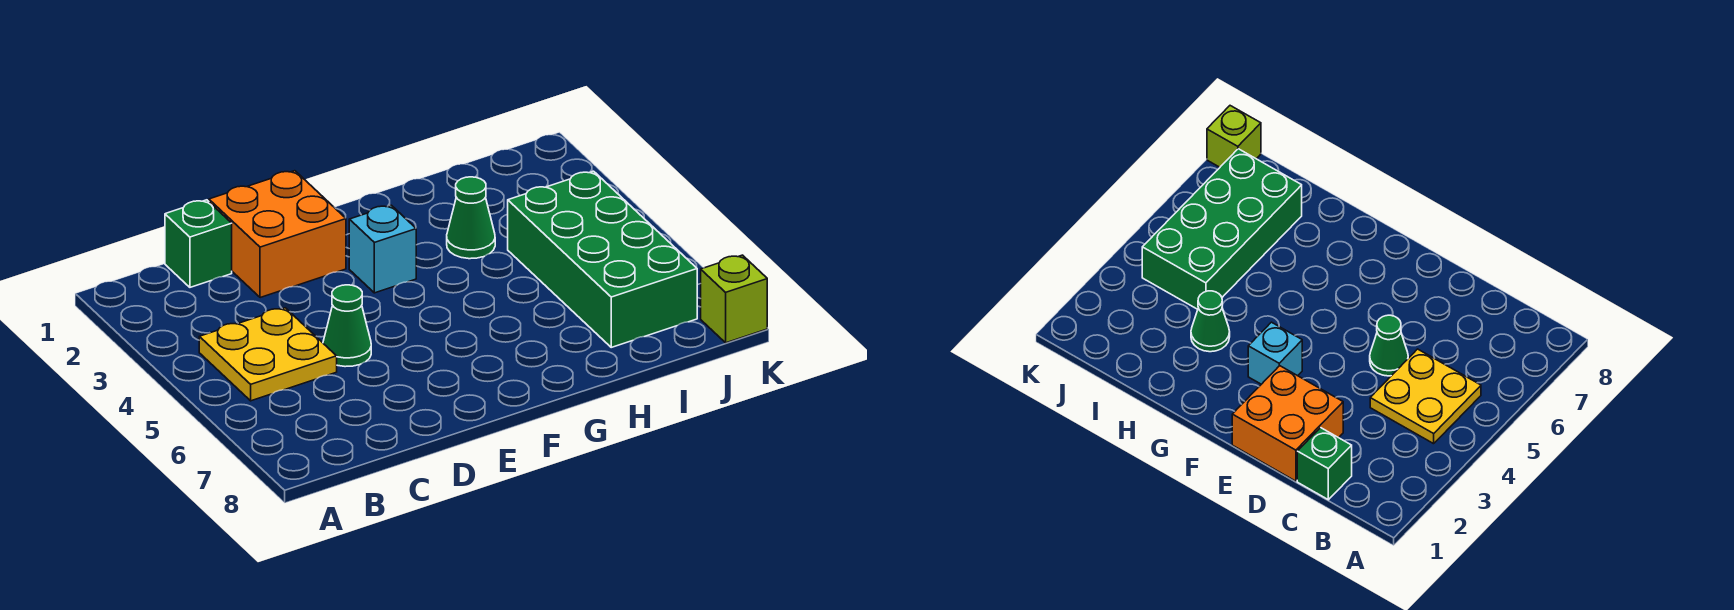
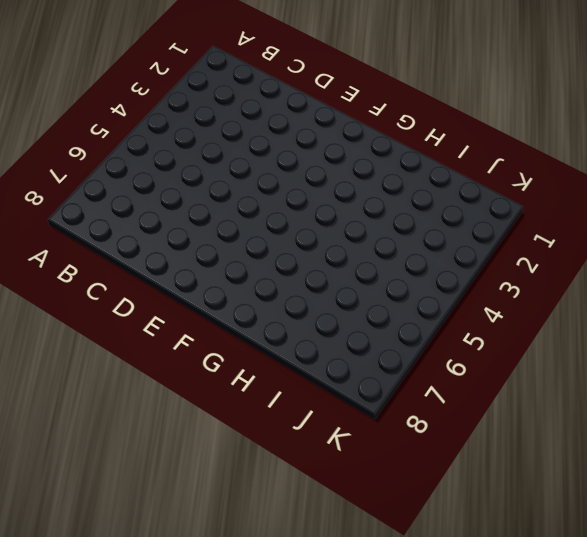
none -> yellow 2x2 plate [199,308,337,401]
none -> green 1x1 brick [165,200,232,287]

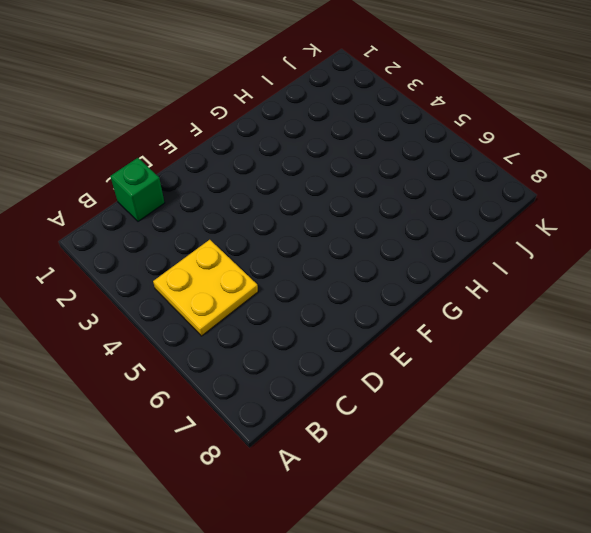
none -> orange 2x2 brick [209,171,346,298]
none -> green 1x1 cone [323,285,371,367]

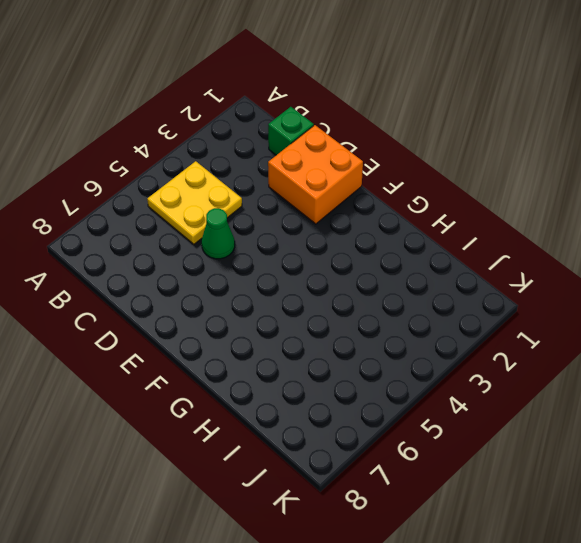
none -> cyan 1x1 brick [349,205,416,293]
none -> green 1x1 cone [447,177,495,259]

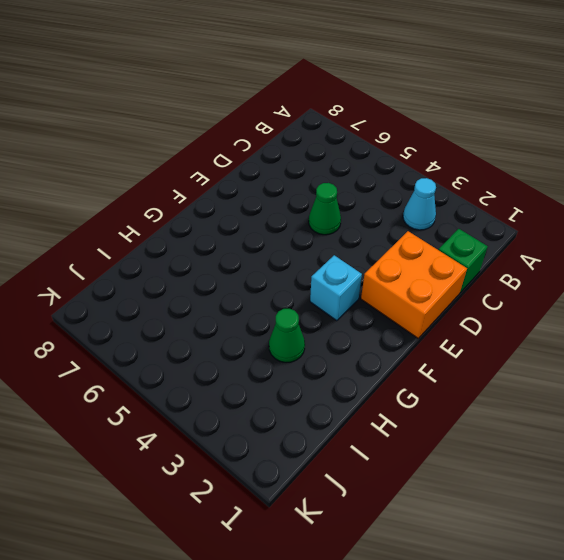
cyan 1x1 cone [403,178,436,230] -> none
none -> yellow 2x2 plate [199,308,337,401]
none -> green 2x4 brick [508,171,697,347]

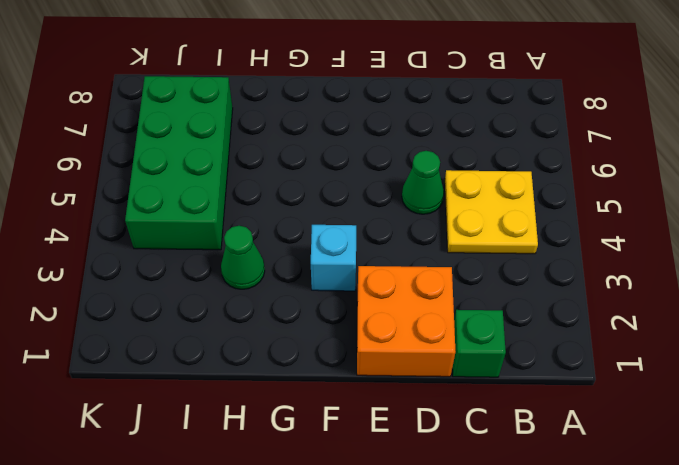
none -> lime 1x1 brick [701,255,767,343]

